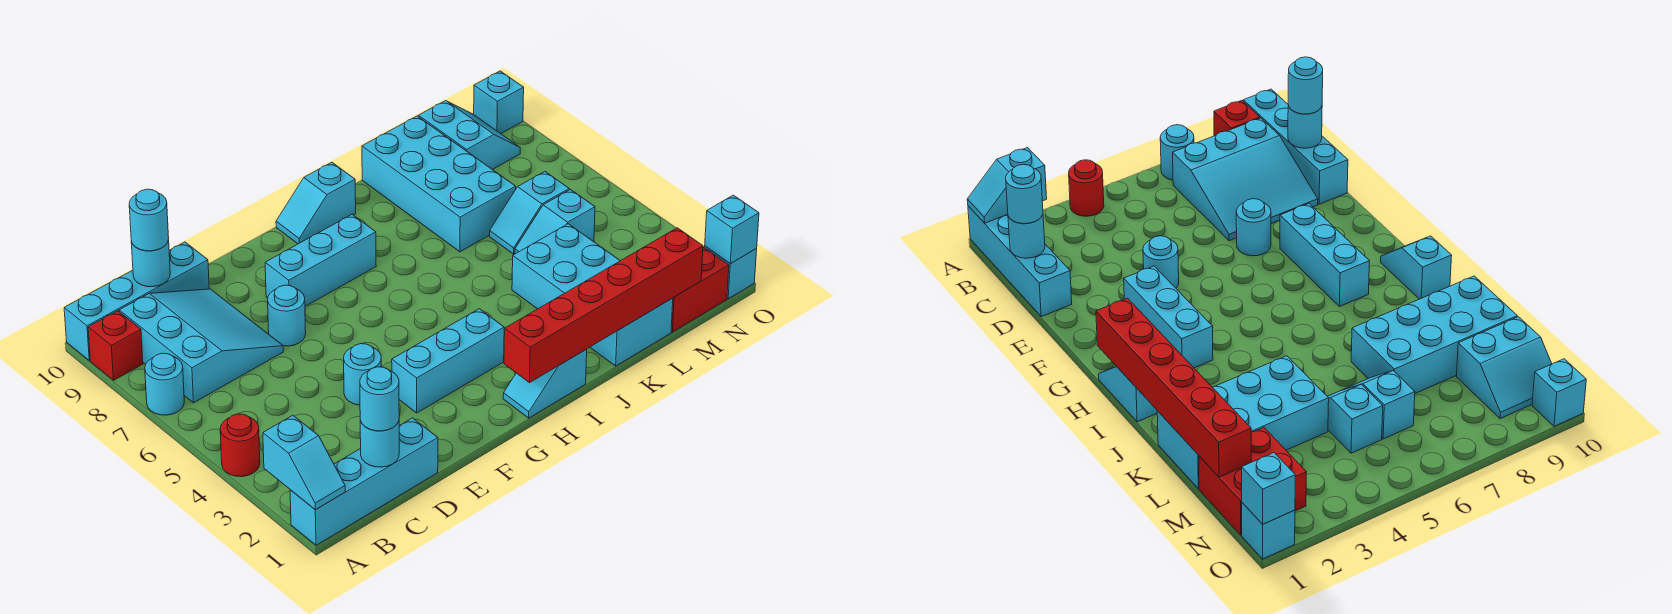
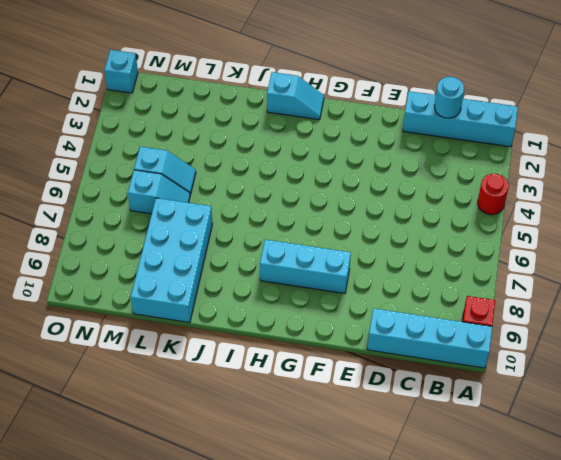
none -> cyan 1x1 round brick [145,353,184,415]
none -> cyan 3x3 slope [119,289,283,403]
none -> cyan 1x1 round brick [344,344,381,405]

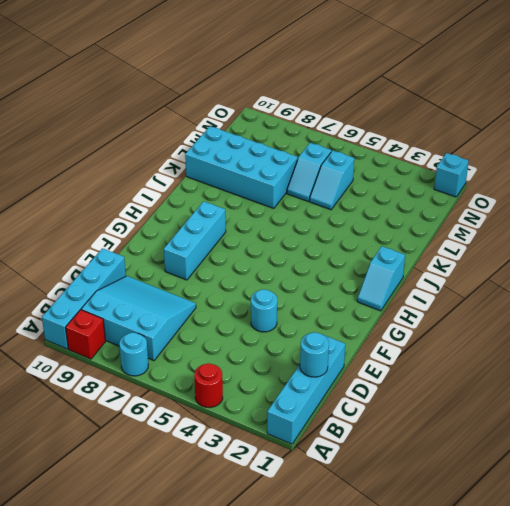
none -> cyan 1x1 round brick [268,285,306,346]
none -> cyan 1x3 brick [392,309,504,413]
none -> cyan 1x2 slope [276,162,356,244]

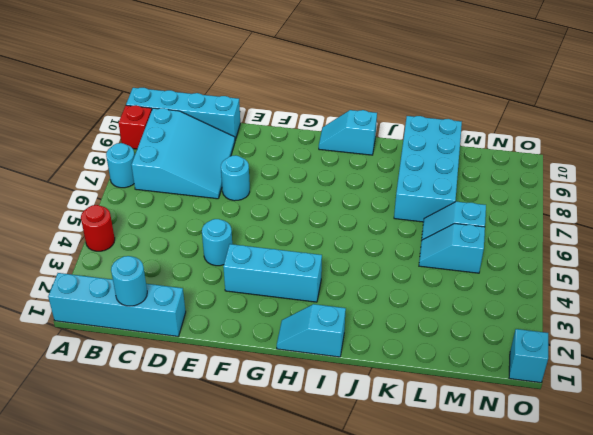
none -> cyan 1x3 brick [265,214,376,306]
none -> cyan 2x4 brick [512,224,673,366]
none -> red 2x2 brick [671,247,729,332]

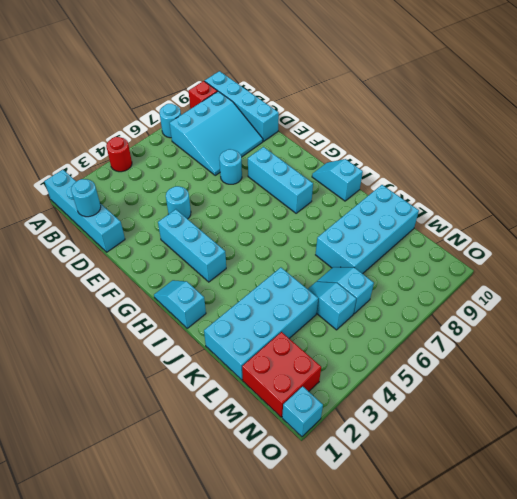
none -> cyan 2x2 slope [418,101,520,170]
none -> cyan 1x1 brick [474,71,524,134]
none -> cyan 1x2 slope [263,415,345,510]

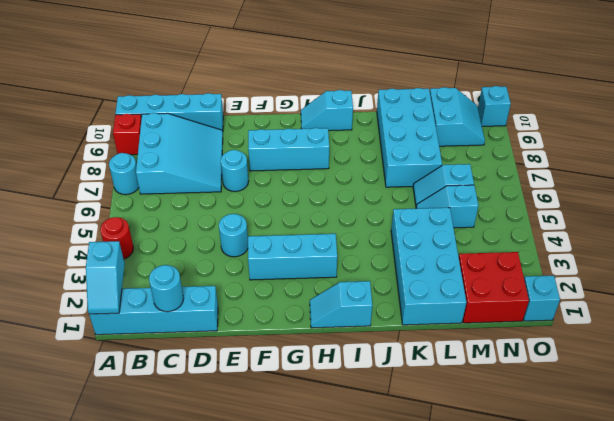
none -> cyan 1x1 round brick [131,239,170,287]
none -> red 1x6 brick [504,228,703,383]
none -> cyan 1x1 brick [705,195,759,264]

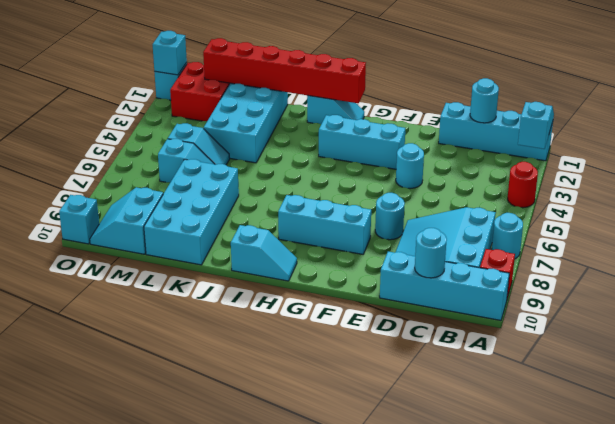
none -> cyan 1x1 round brick [360,367,399,431]
none -> cyan 1x1 round brick [129,189,169,251]

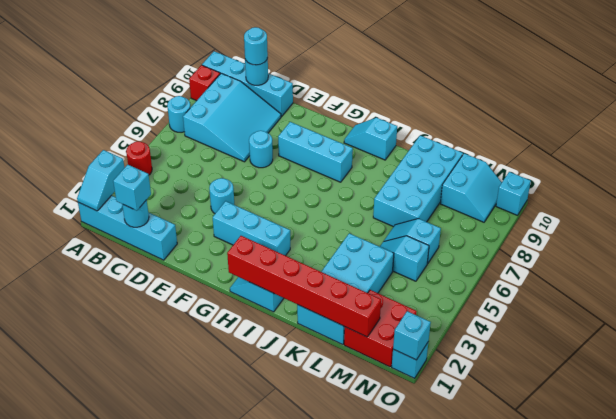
cyan 1x1 brick [113,165,151,211] -> cyan 1x1 round brick [360,367,399,431]

